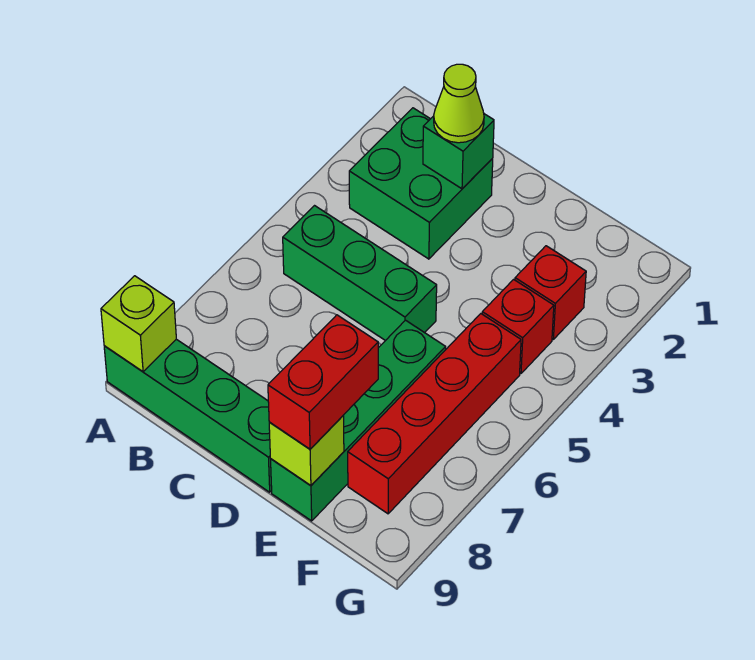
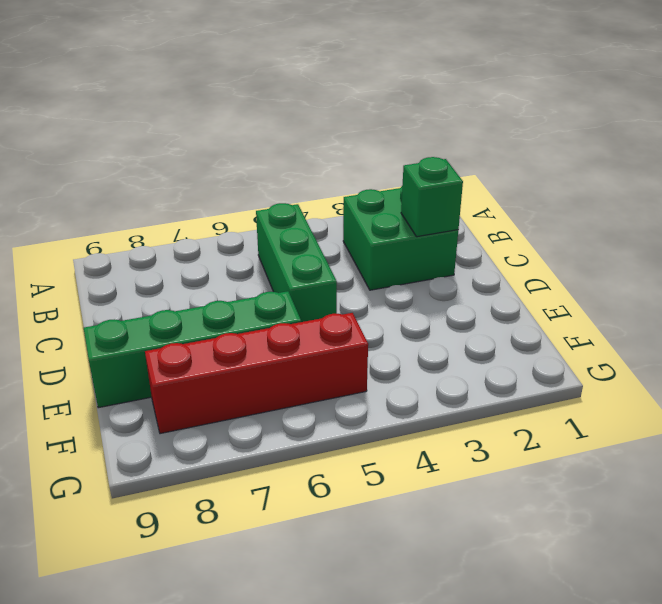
none -> green 1x4 brick [104,339,272,492]
none -> red 1x1 brick [515,246,586,339]
none -> red 1x1 brick [482,279,554,374]

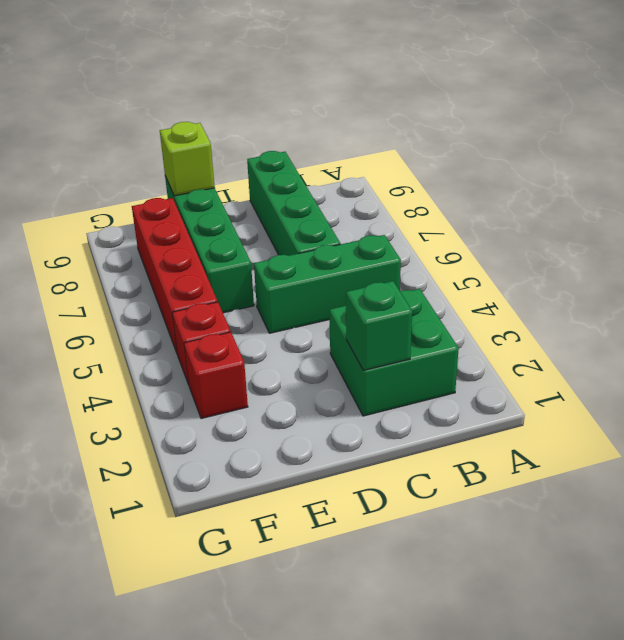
green 1x4 brick [247,151,340,256] -> green 1x4 brick turned to [104,339,272,492]
none -> lime 1x1 brick [101,276,176,372]
none -> lime 1x1 cone [434,64,484,143]
none -> red 1x2 brick [268,315,378,449]

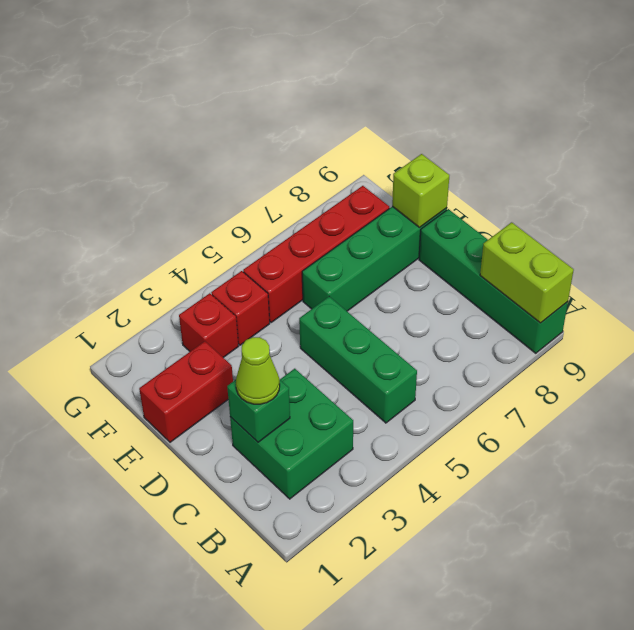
lime 1x2 brick [480,222,574,323] -> lime 1x1 brick [101,276,176,372]
red 1x2 brick [139,341,233,442] -> red 1x2 brick moved to [268,315,378,449]

